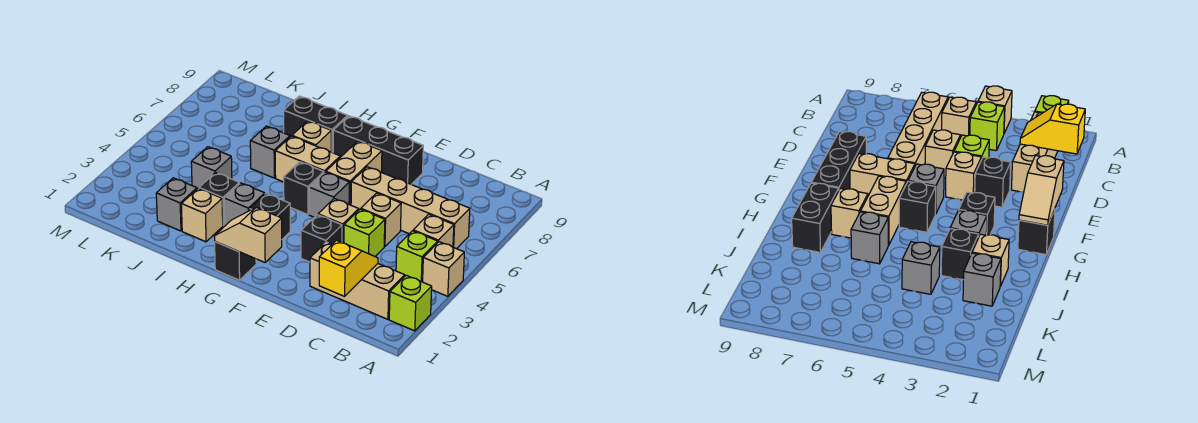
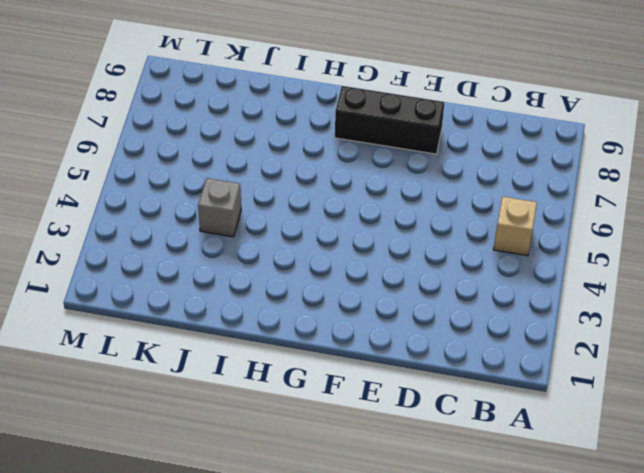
none -> lime 1x1 brick [389,275,432,331]
none -> tan 1x1 brick [423,242,464,296]
none -> tan 1x3 brick [310,242,405,319]

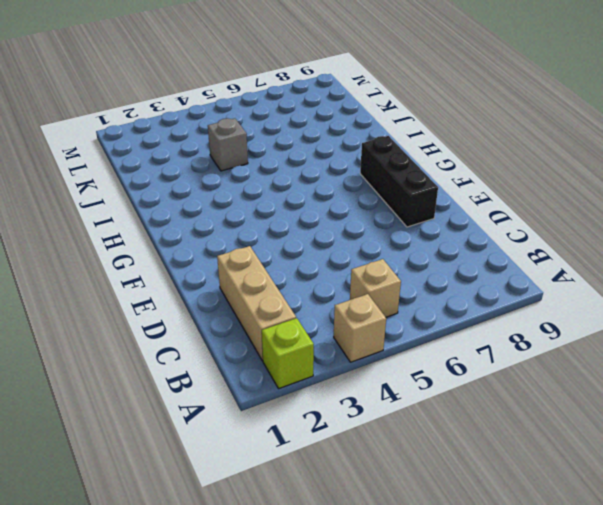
none -> lime 1x1 brick [396,231,438,282]
none -> tan 1x4 brick [351,167,470,249]
none -> lime 1x1 brick [344,209,385,256]

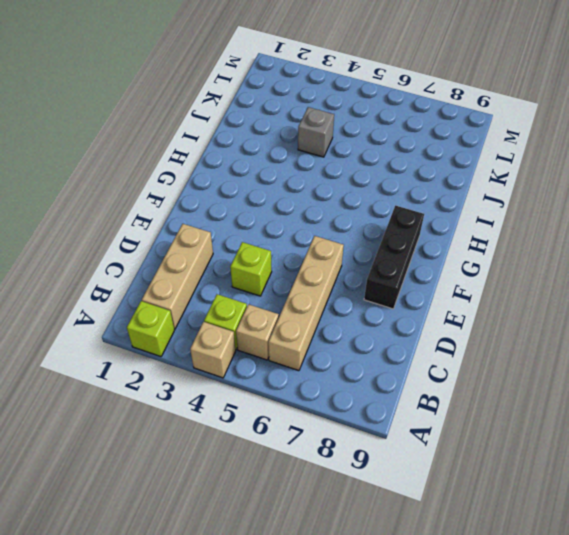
none -> tan 1x1 brick [361,193,401,247]
none -> black 1x1 brick [301,215,342,262]
none -> tan 1x1 brick [318,199,359,243]

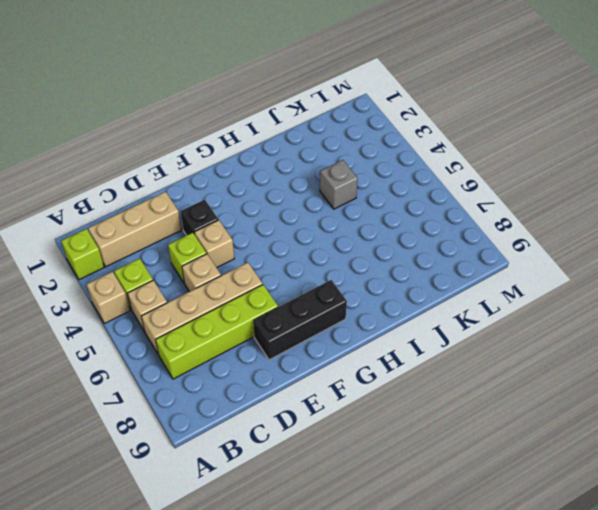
lime 1x4 brick [156,285,278,379] -> none
none -> grey 1x1 brick [309,172,349,217]
none -> tan 1x2 brick [326,141,382,205]
none -> black 1x1 brick [215,242,256,280]

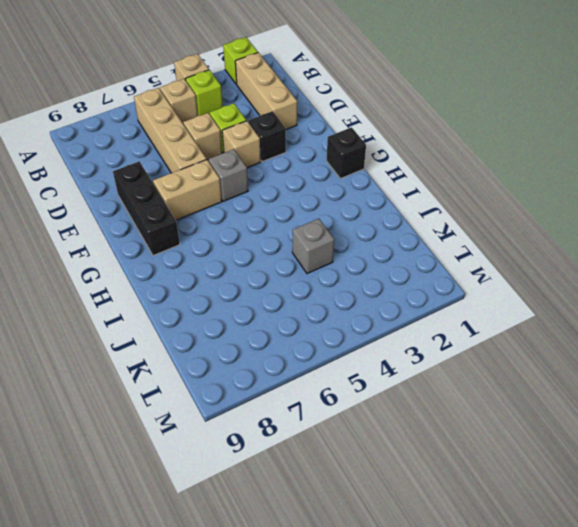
none -> black 1x1 brick [250,194,290,239]
none -> black 1x1 brick [284,162,324,215]
none -> tan 1x2 brick [275,136,340,182]

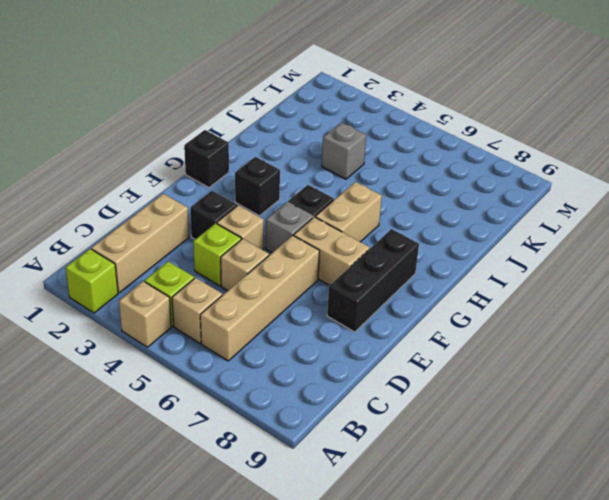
none -> grey 1x1 brick [224,183,265,226]
none -> tan 1x1 brick [292,121,331,152]
none -> black 1x2 brick [284,96,348,153]

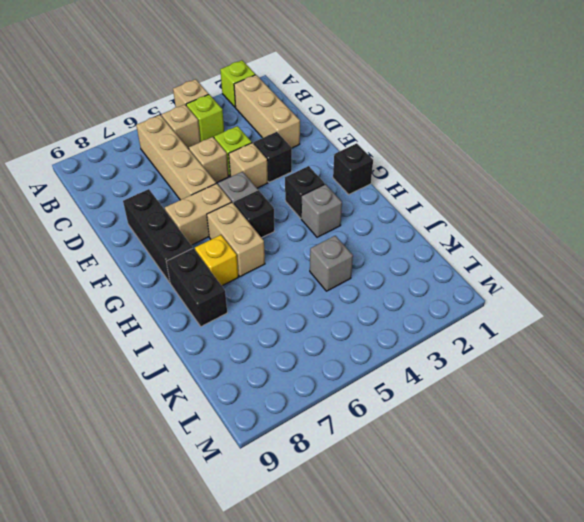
yellow 1x1 brick [195,235,238,286] -> tan 1x1 brick [292,121,331,152]
none -> tan 1x1 brick [181,188,223,242]
none -> black 1x1 brick [199,173,239,226]
none -> grey 1x1 brick [250,126,290,178]

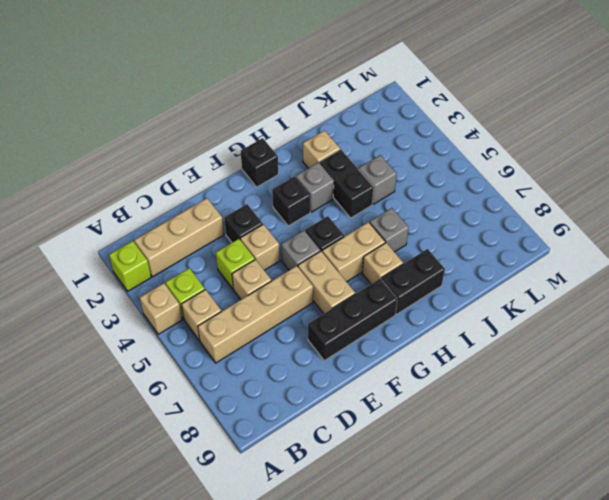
black 1x2 brick [319,150,374,218] -> black 1x1 brick [199,173,239,226]
none -> grey 1x1 brick [156,178,197,231]
none -> yellow 1x2 slope [319,240,378,296]
none -> tan 1x2 slope [214,207,282,262]

